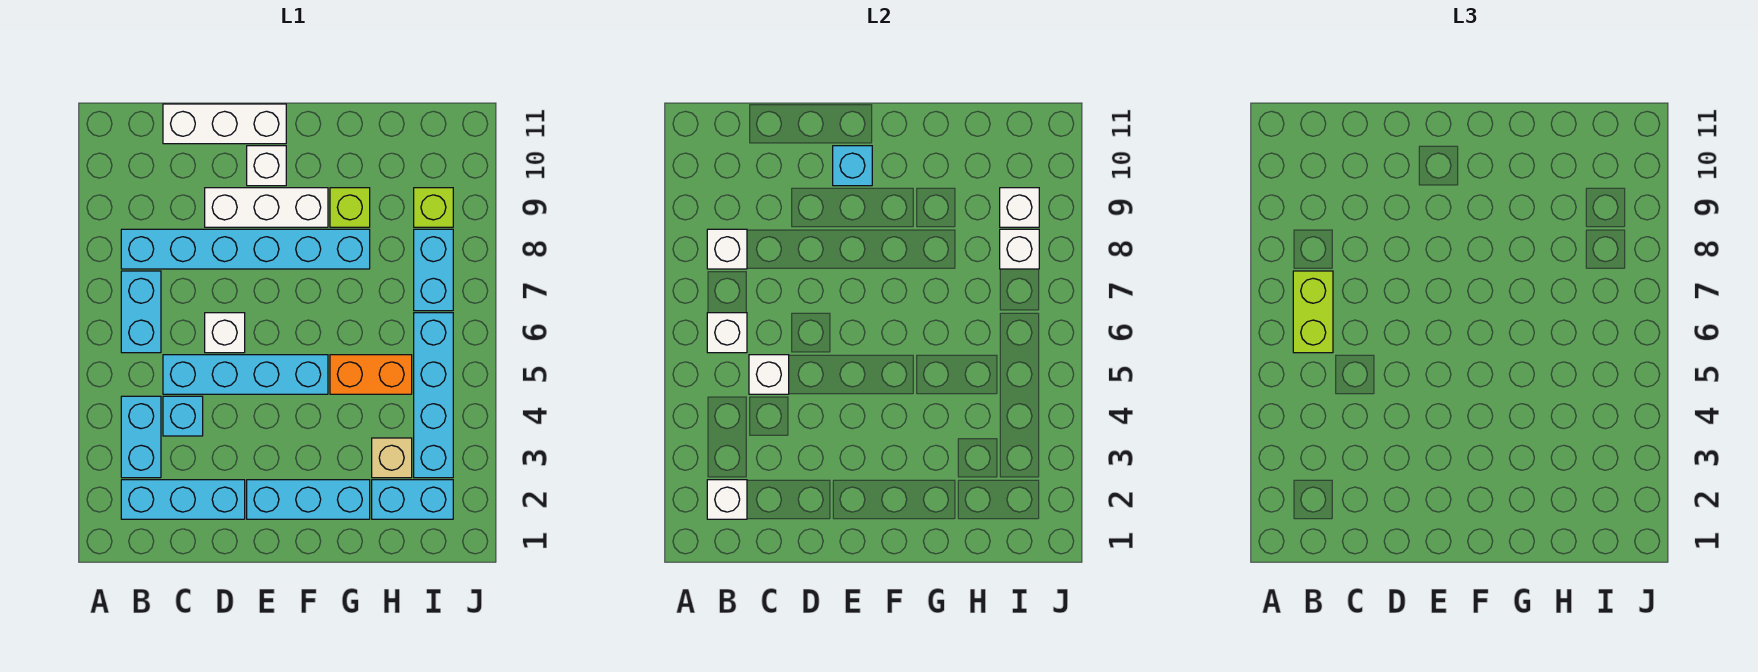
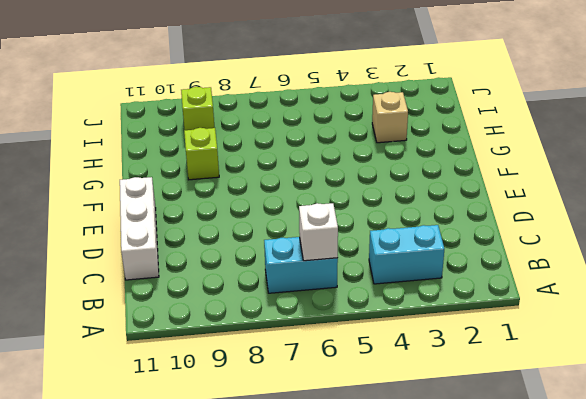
none -> cyan 1x3 brick [121,480,245,519]
none -> cyan 1x6 brick [121,229,370,269]
none -> cyan 1x1 brick [163,396,203,436]

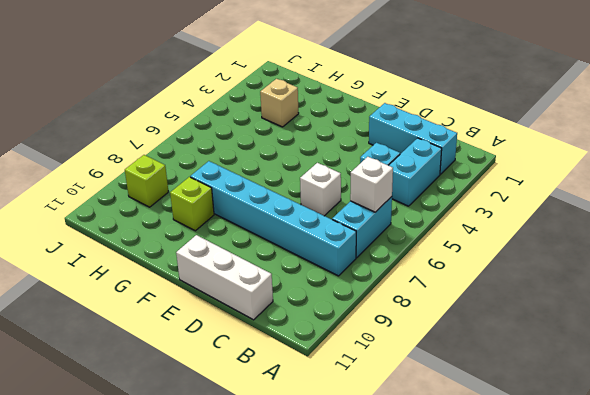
none -> cyan 1x4 brick [163,355,328,394]
none -> white 1x3 brick [205,188,328,227]
none -> cyan 1x3 brick [247,480,370,519]

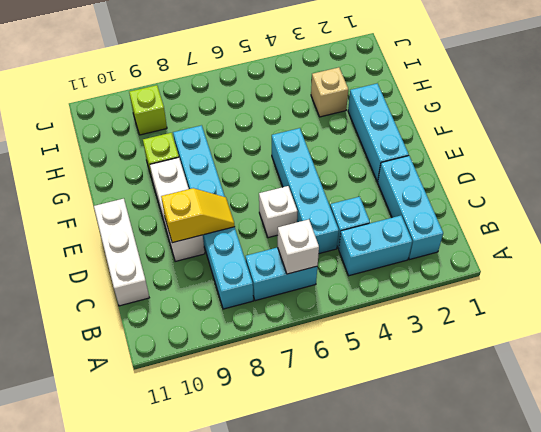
yellow 1x2 slope [161,188,235,243] -> none
none -> white 1x1 brick [247,146,286,186]
none -> orange 1x2 brick [330,355,412,394]
none -> cyan 1x2 brick [372,480,453,519]

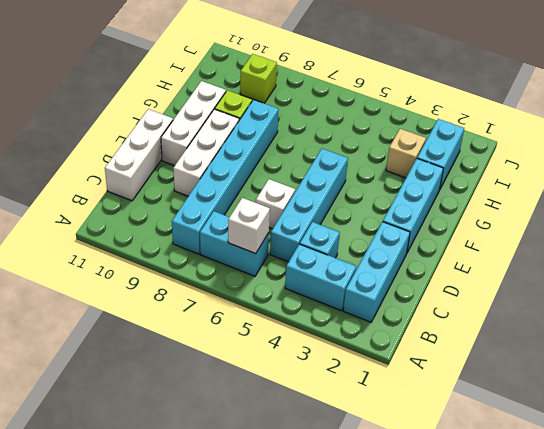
white 1x3 brick [161,81,226,166] -> white 1x1 brick [247,146,286,186]
none -> orange 1x2 brick [330,355,412,394]
none -> cyan 1x4 brick [414,313,453,478]
none -> cyan 1x2 brick [414,229,453,311]

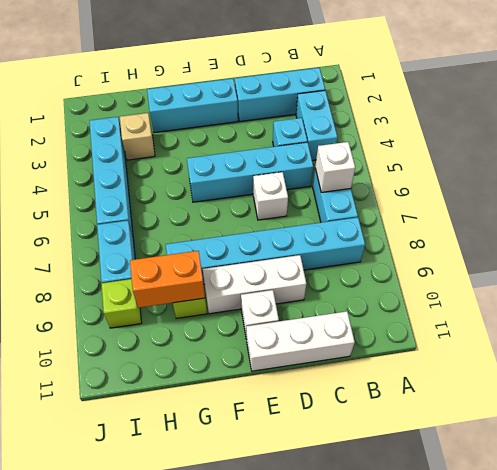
orange 1x2 brick [130,251,205,308] -> orange 1x2 brick moved to [330,355,412,394]
none -> cyan 1x2 brick [372,480,453,519]
none -> white 1x1 brick [707,480,747,519]
none -> white 1x1 brick [707,229,747,269]

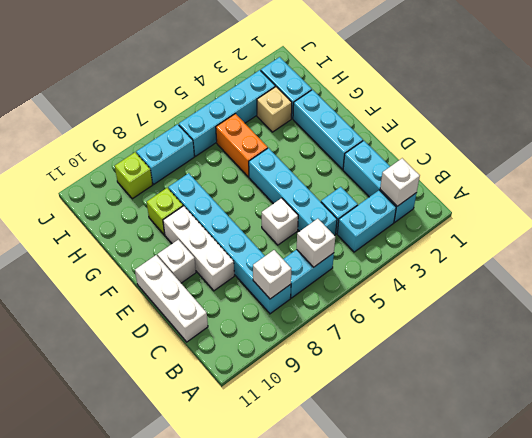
none -> white 1x1 brick [749,355,789,394]
none -> cyan 1x1 brick [833,146,872,186]
none -> white 1x1 brick [1000,229,1039,269]

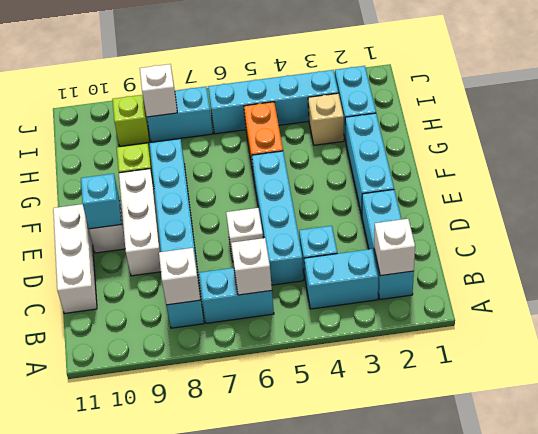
none -> white 1x1 brick [749,355,789,394]
none -> white 1x1 brick [1000,188,1039,227]
none -> lime 1x2 brick [1293,271,1333,353]

